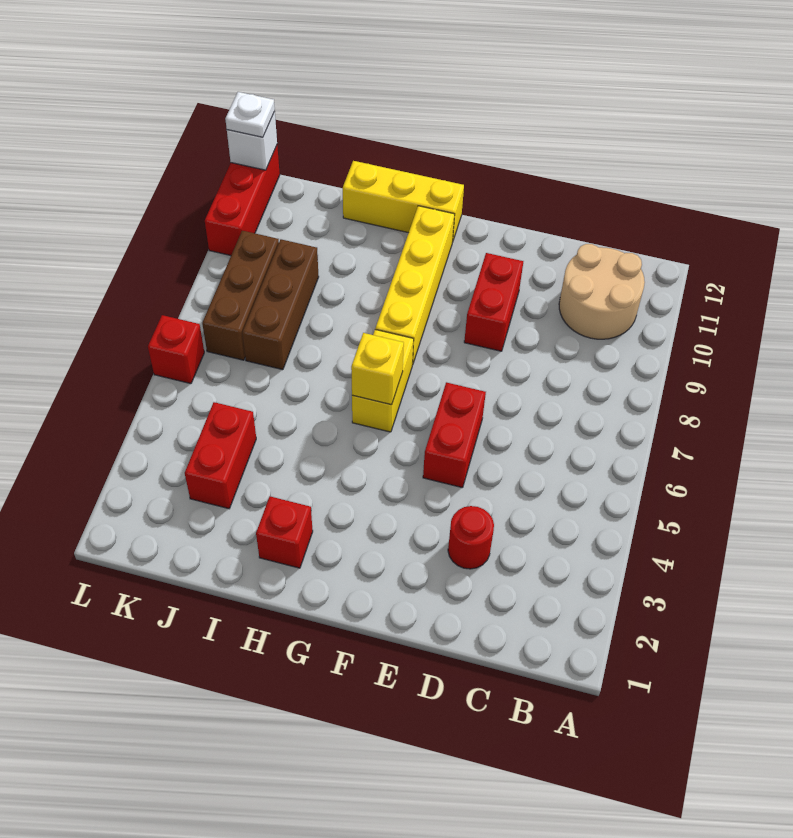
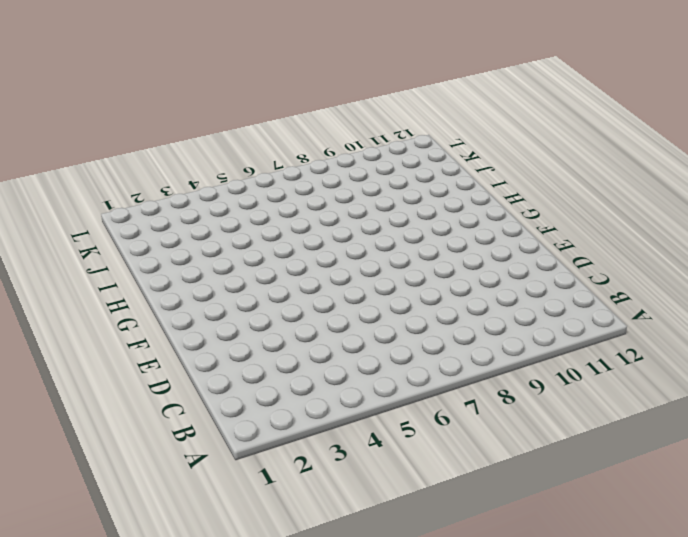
none -> tan 2x2 round brick [559,244,645,339]
none -> red 1x1 round brick [448,506,494,569]
none -> red 1x2 brick [423,382,486,488]

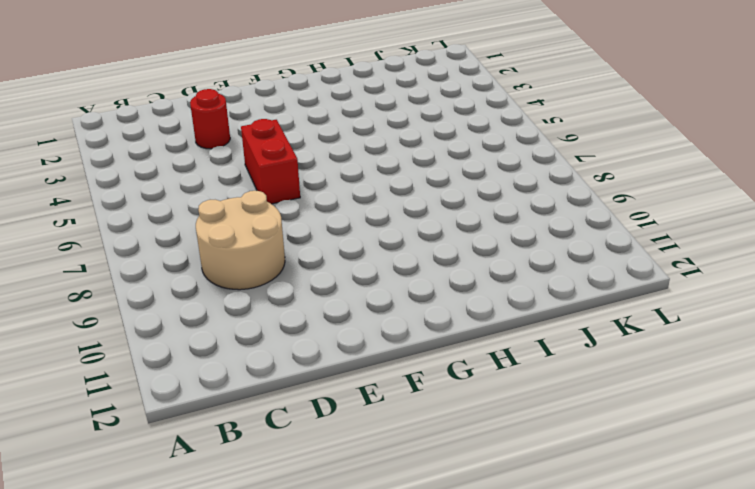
tan 2x2 round brick [196,191,285,290] -> tan 2x2 round brick moved to [559,244,645,339]
none -> red 1x2 brick [464,253,523,351]
none -> yellow 1x2 brick [352,330,414,432]
none -> yellow 1x4 brick [375,206,455,365]

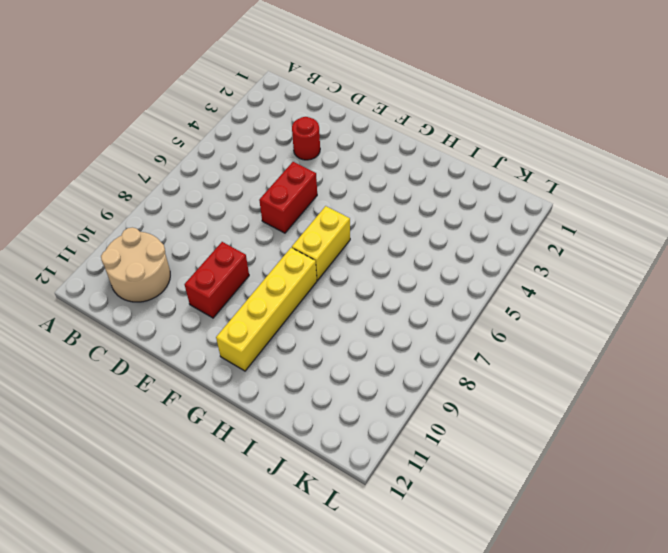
none -> yellow 1x3 brick [343,161,464,242]
none -> red 1x1 brick [256,496,313,568]
none -> red 1x2 brick [185,402,256,509]

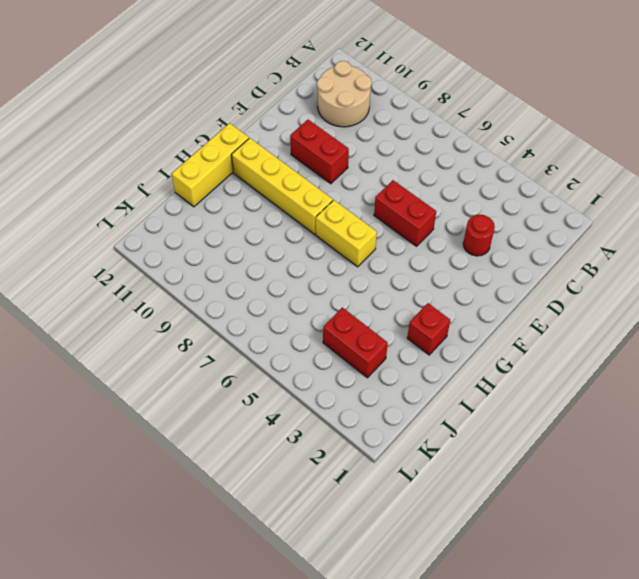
none -> brown 1x3 brick [242,239,319,370]
none -> brown 1x3 brick [202,231,279,360]
none -> red 1x1 brick [148,315,204,384]

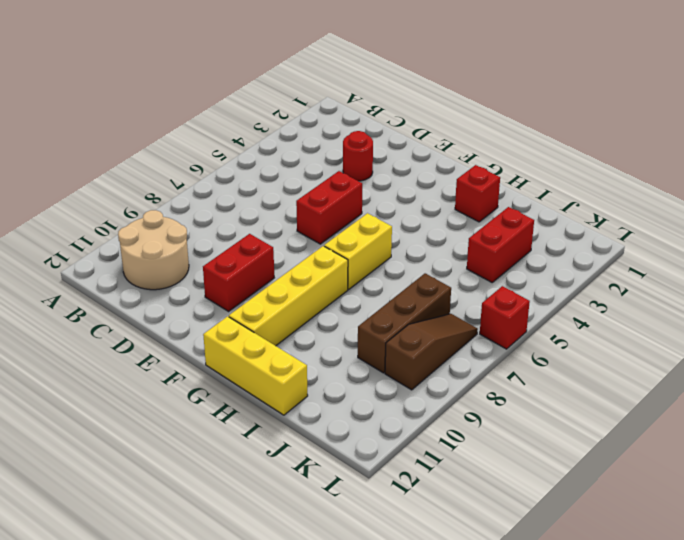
brown 1x3 slope [385,314,478,390] -> brown 1x3 brick [202,231,279,360]
none -> red 1x3 brick [205,146,280,256]
none -> yellow 1x1 brick [351,333,404,405]
none -> white 1x1 brick [227,112,277,170]

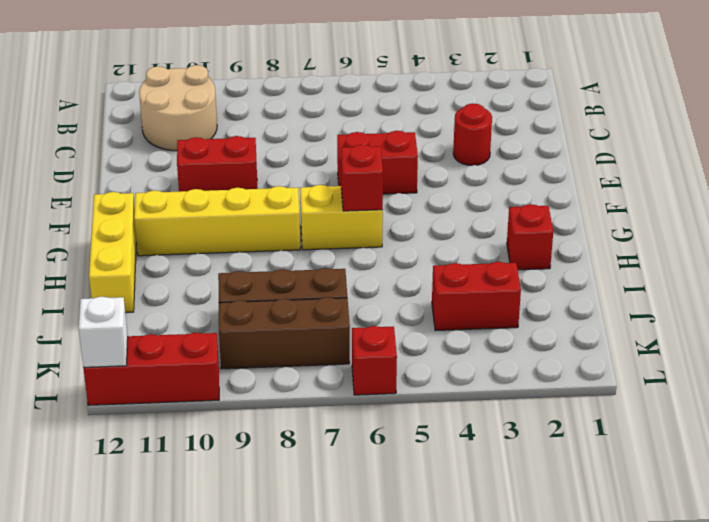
red 1x1 brick [341,145,383,211] -> yellow 1x1 brick [351,333,404,405]
none -> white 1x1 plate [225,92,275,137]

